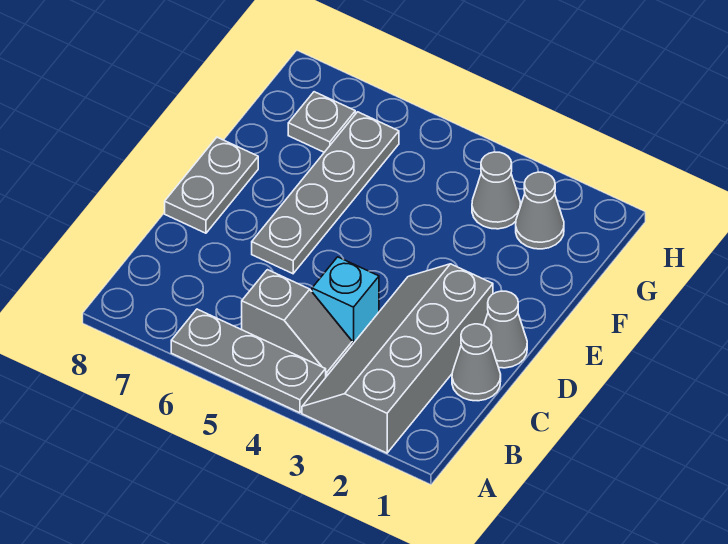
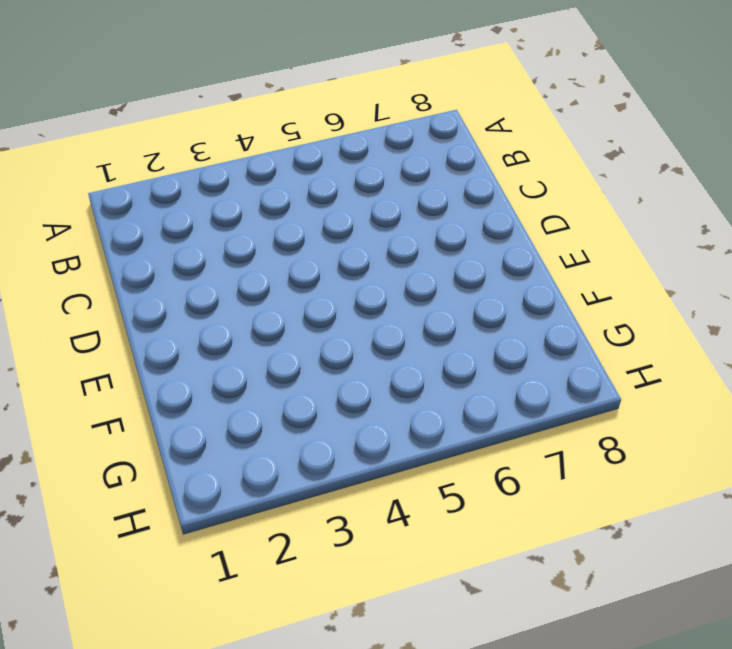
none -> grey 2x4 slope [302,264,493,453]
none -> grey 1x3 plate [171,309,326,413]

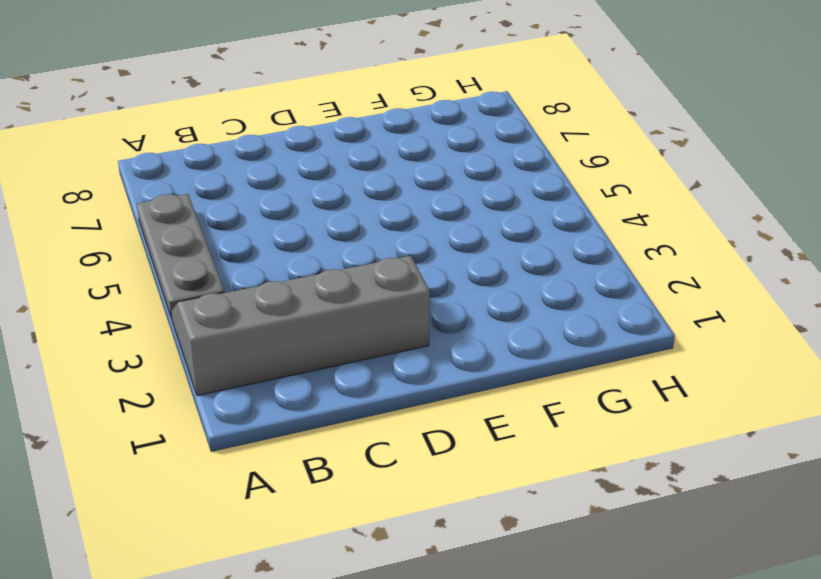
none -> grey 1x2 slope [242,270,352,377]
none -> grey 1x1 cone [452,324,501,401]

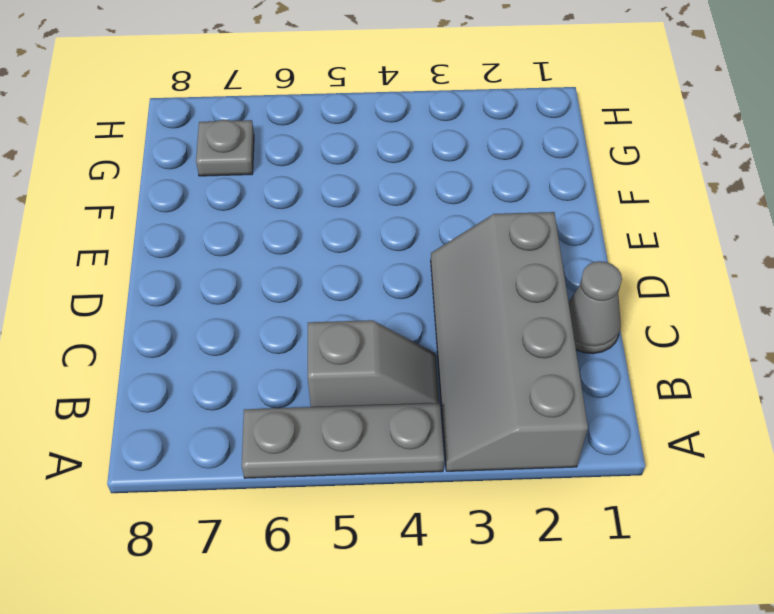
none -> cyan 1x1 brick [312,257,379,345]
none -> grey 1x1 cone [484,291,527,368]

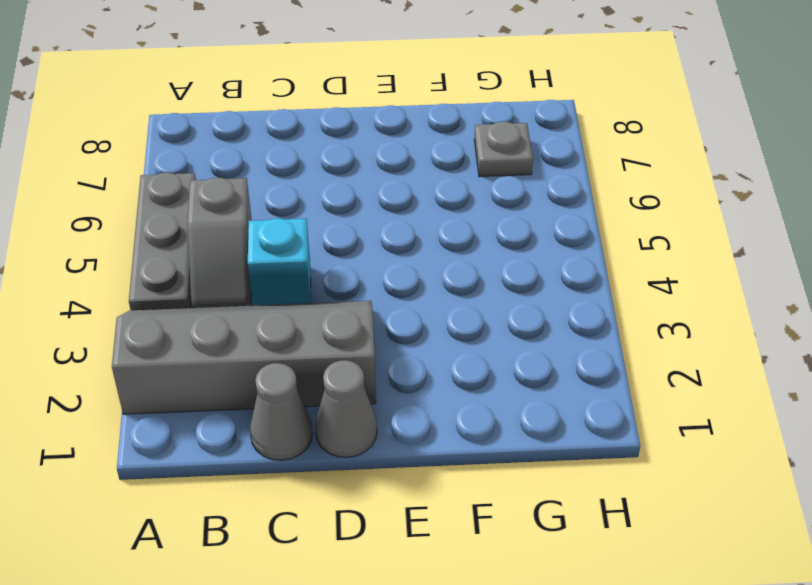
none -> grey 1x4 plate [252,112,399,274]
none -> grey 1x2 plate [165,137,258,233]

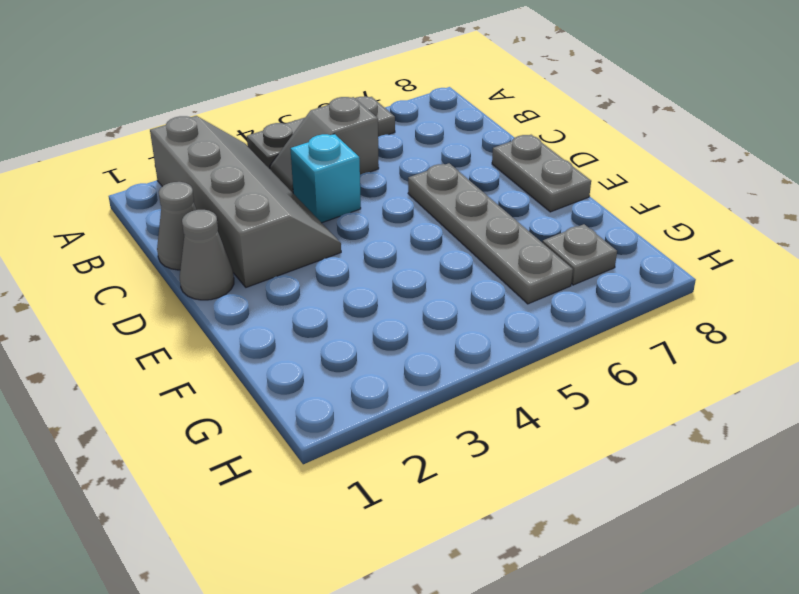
none -> grey 1x1 cone [516,172,564,249]
none -> grey 1x1 cone [472,152,521,229]

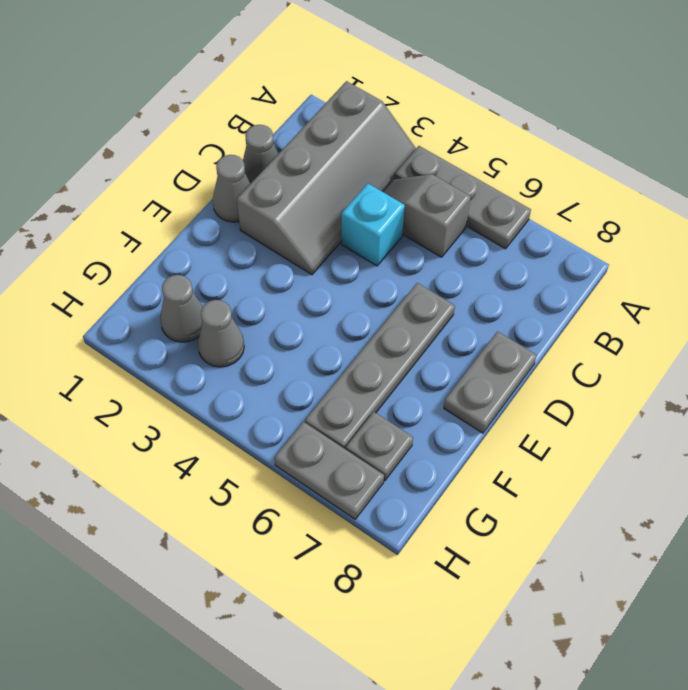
grey 1x2 plate [274,422,384,519] -> none

